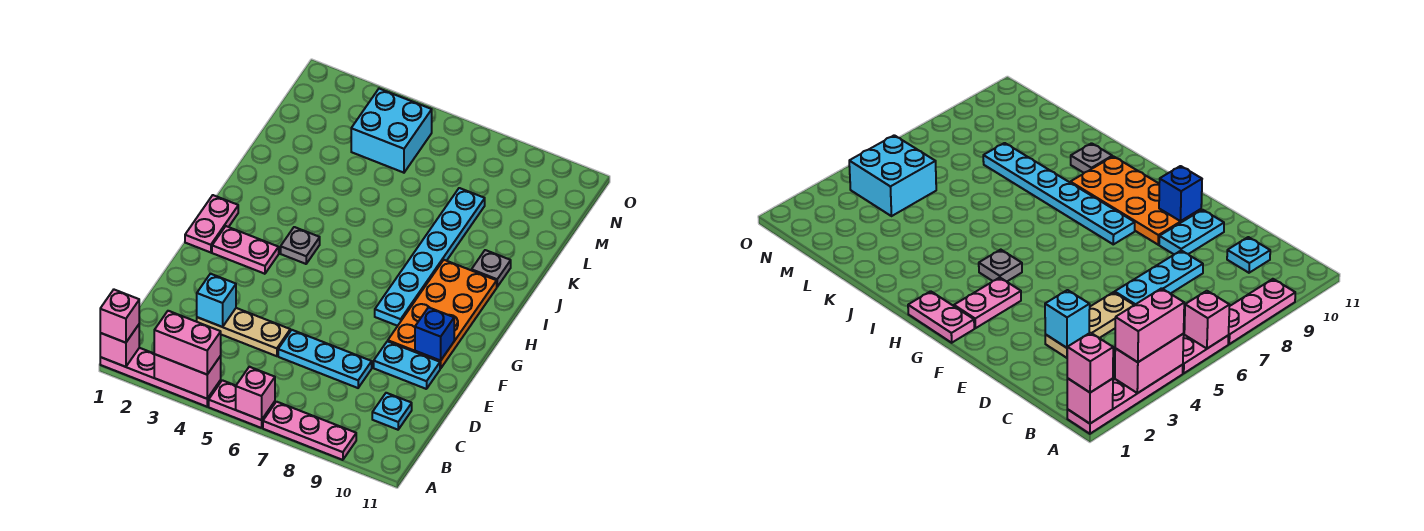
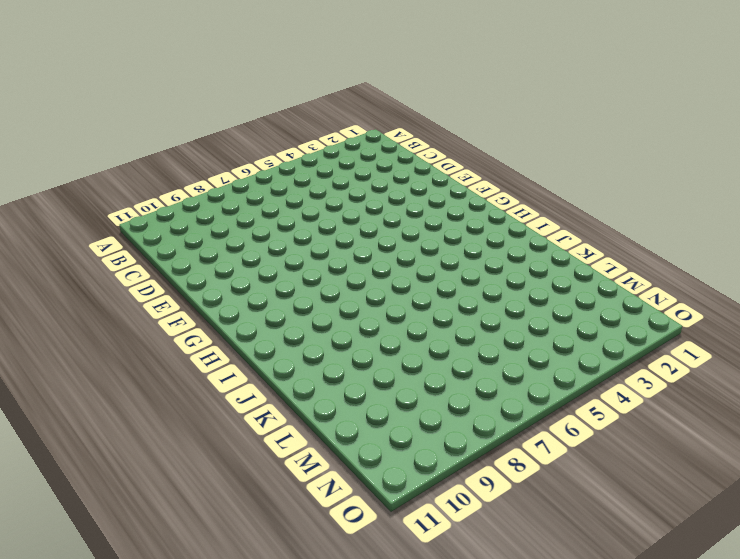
none -> pink 1x4 plate [100,348,221,407]
none -> pink 1x2 plate [209,380,275,428]
none -> pink 1x3 plate [263,402,356,460]

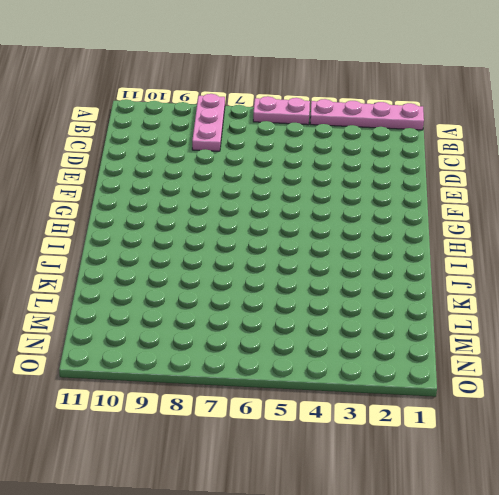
pink 1x3 plate [192,94,225,151] -> pink 1x3 plate turned to [263,402,356,460]
none -> cyan 1x1 plate [372,393,412,430]
none -> tan 1x3 plate [197,308,290,356]
none -> cyan 1x3 plate [278,330,372,388]

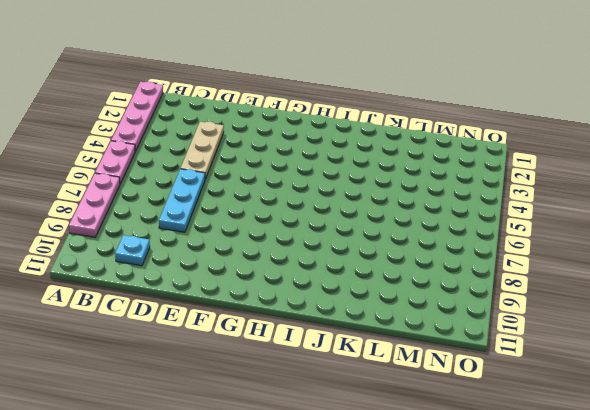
none -> cyan 1x2 plate [374,341,440,389]
none -> orange 2x4 plate [388,260,497,369]
none -> pink 1x2 plate [185,195,238,253]

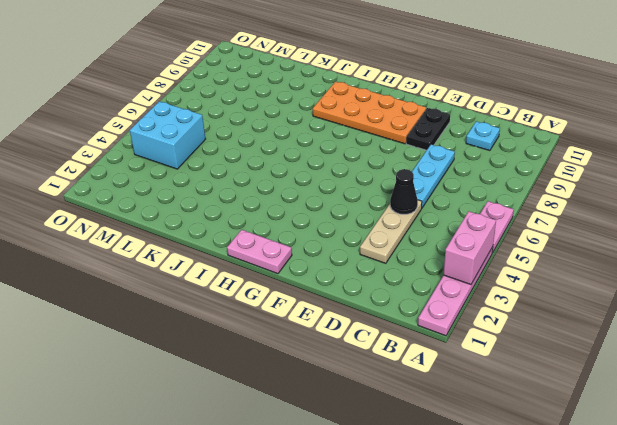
black 1x1 cone [390,169,418,214] -> none
black 1x2 plate [406,108,450,150] -> cyan 1x2 plate [374,341,440,389]
none -> pink 1x3 plate [263,402,356,460]
none -> pink 1x2 plate [212,226,279,274]
none -> cyan 1x6 plate [375,188,485,326]

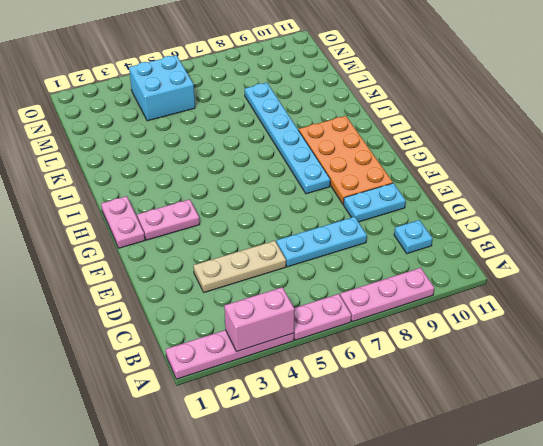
none -> grey 1x1 plate [281,227,320,264]
none -> grey 1x1 plate [471,250,511,287]
none -> pink 1x1 brick [100,325,139,367]

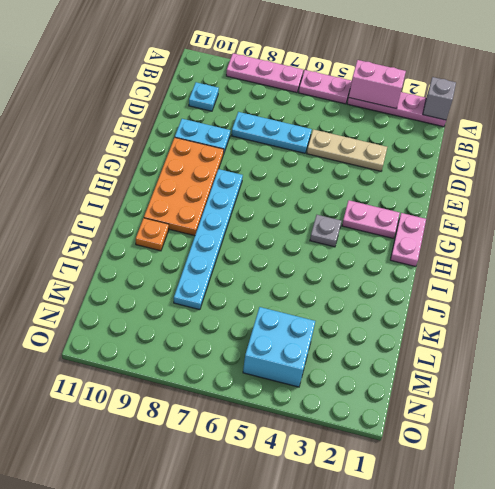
grey 1x1 brick [423,77,456,120] -> pink 1x1 brick [100,325,139,367]
orange 1x1 plate [136,218,169,251] -> grey 1x1 plate [471,250,511,287]
none -> pink 1x1 brick [236,367,275,420]
none -> cyan 1x1 brick [197,274,236,327]
none -> blue 1x1 brick [415,307,454,361]

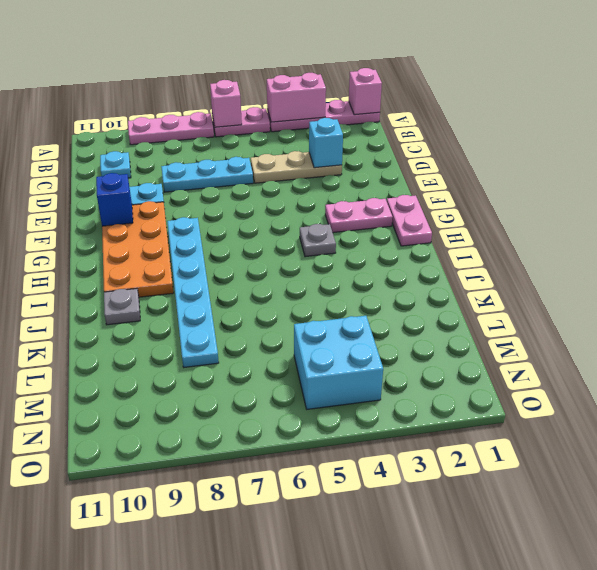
none -> pink 1x1 brick [100,290,139,343]
none -> pink 1x2 brick [154,311,221,374]

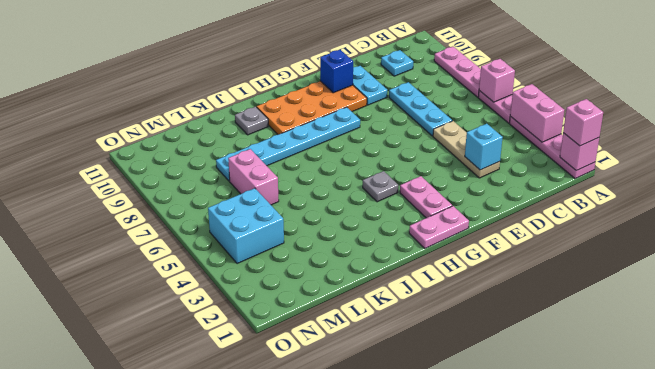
pink 1x2 brick [228,149,279,205] -> pink 1x2 brick moved to [154,311,221,374]

